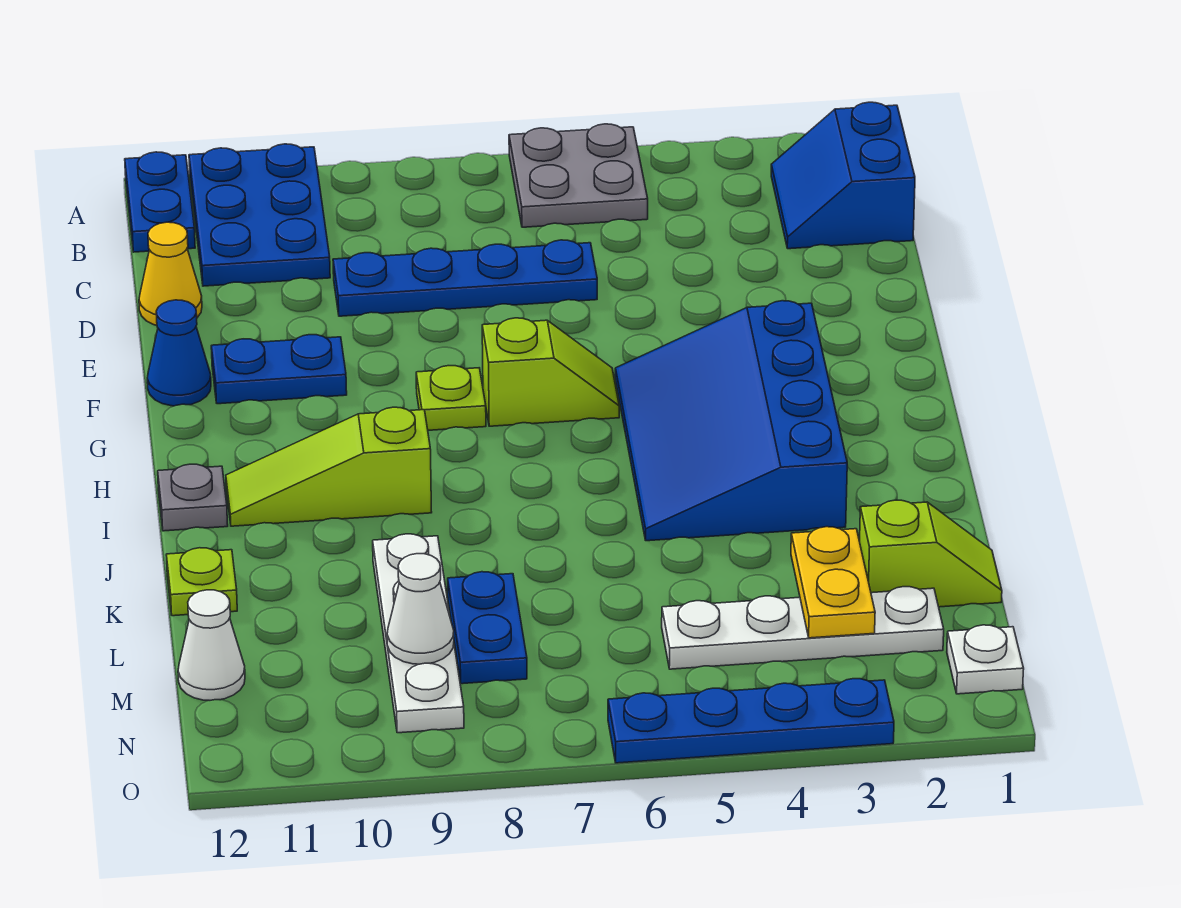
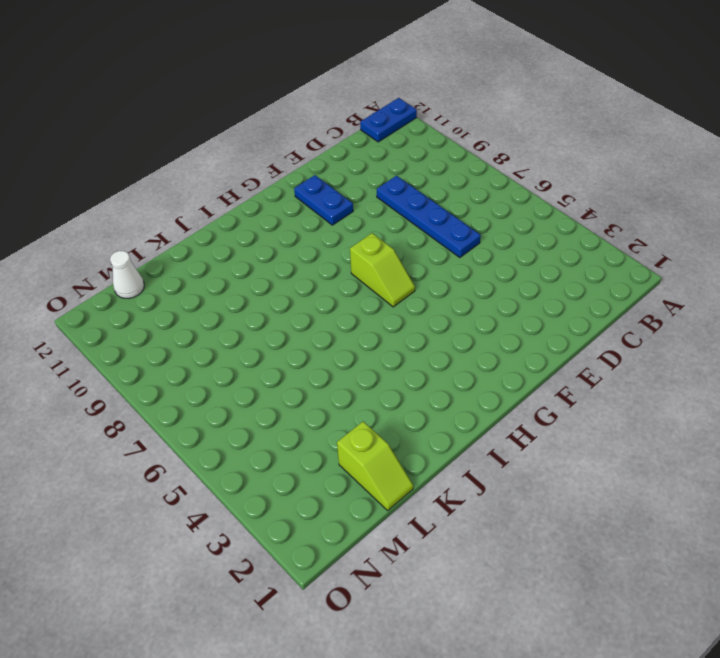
none -> grey 2x2 plate [509,124,648,227]
none -> blue 2x3 plate [189,144,330,286]
none -> blue 2x2 slope [771,102,915,249]

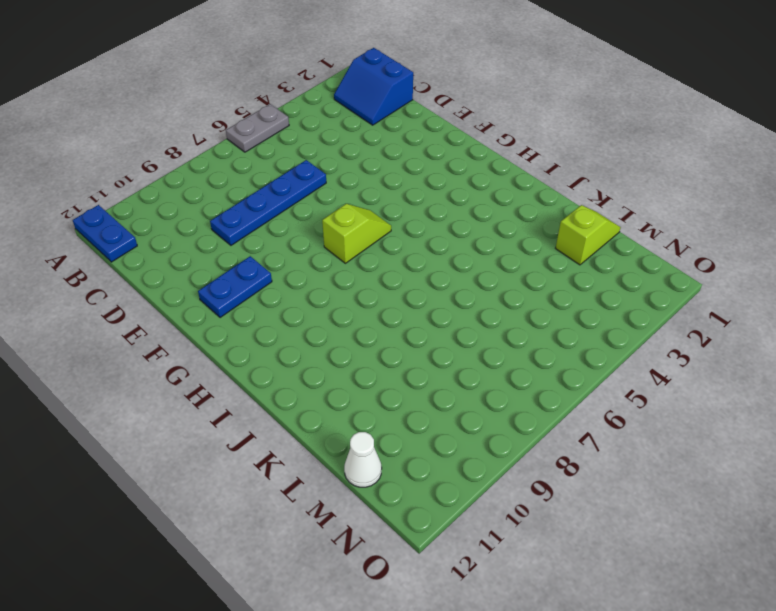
grey 1x2 plate [226,104,289,152] -> grey 2x2 plate [509,124,648,227]
none -> blue 2x3 plate [189,144,330,286]
none -> yellow 1x1 cone [139,222,202,325]
none -> blue 1x1 cone [147,300,211,406]

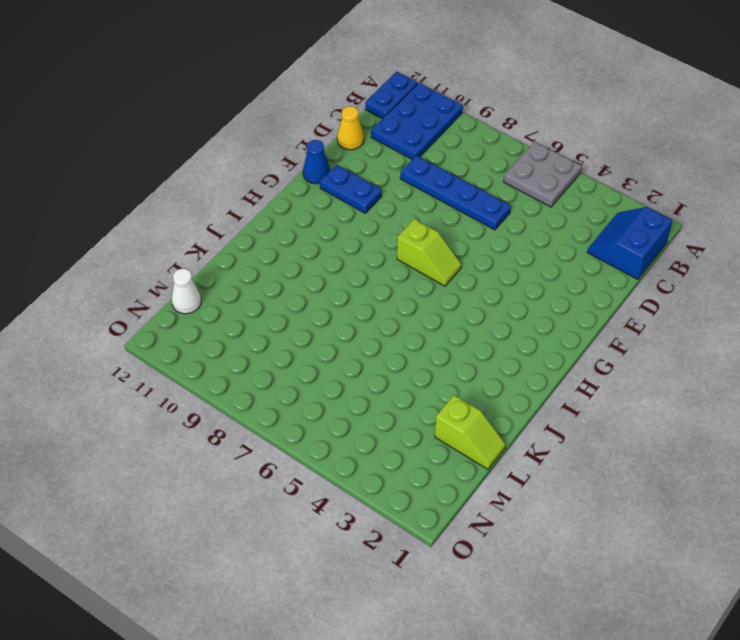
none -> blue 3x4 slope [615,301,847,541]
none -> lime 1x1 plate [416,366,486,430]
none -> lime 1x3 slope [226,407,432,526]

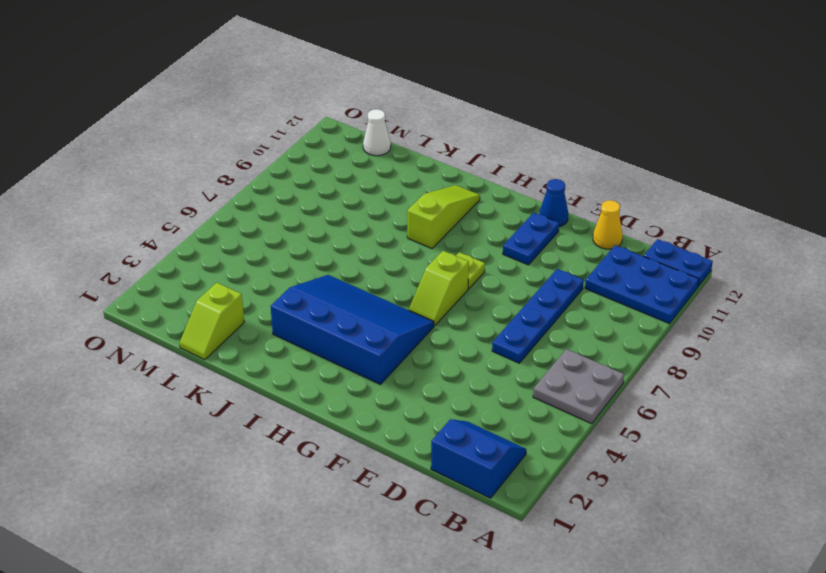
none -> grey 1x1 plate [158,464,228,531]
none -> white 1x4 plate [373,534,464,733]
none -> lime 1x1 plate [166,548,237,616]

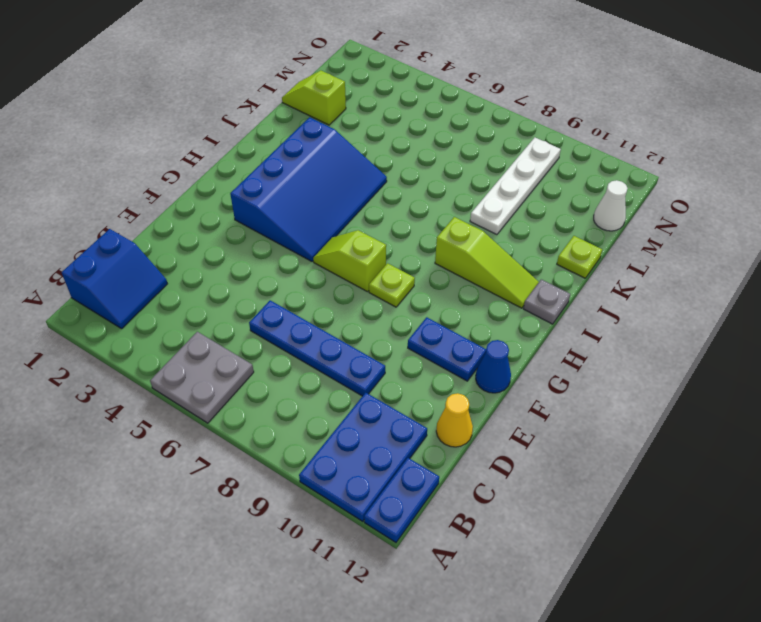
none -> blue 1x2 plate [448,572,527,684]
none -> white 1x4 plate [662,587,944,669]
none -> white 1x1 plate [947,625,1024,694]

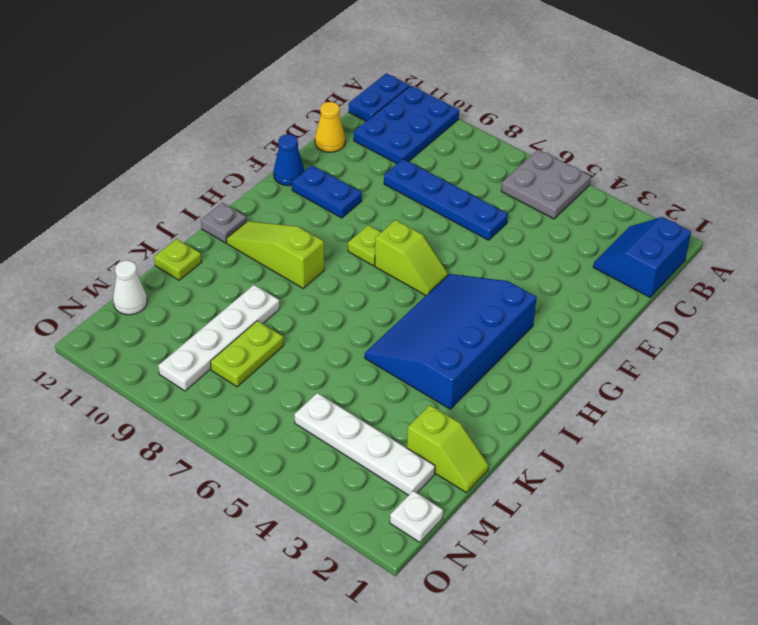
lime 1x2 plate [210,321,284,387] -> blue 1x2 plate [448,572,527,684]
none -> blue 1x4 plate [608,679,894,763]
none -> yellow 1x2 plate [791,527,875,638]
none -> white 1x1 cone [387,554,454,664]

